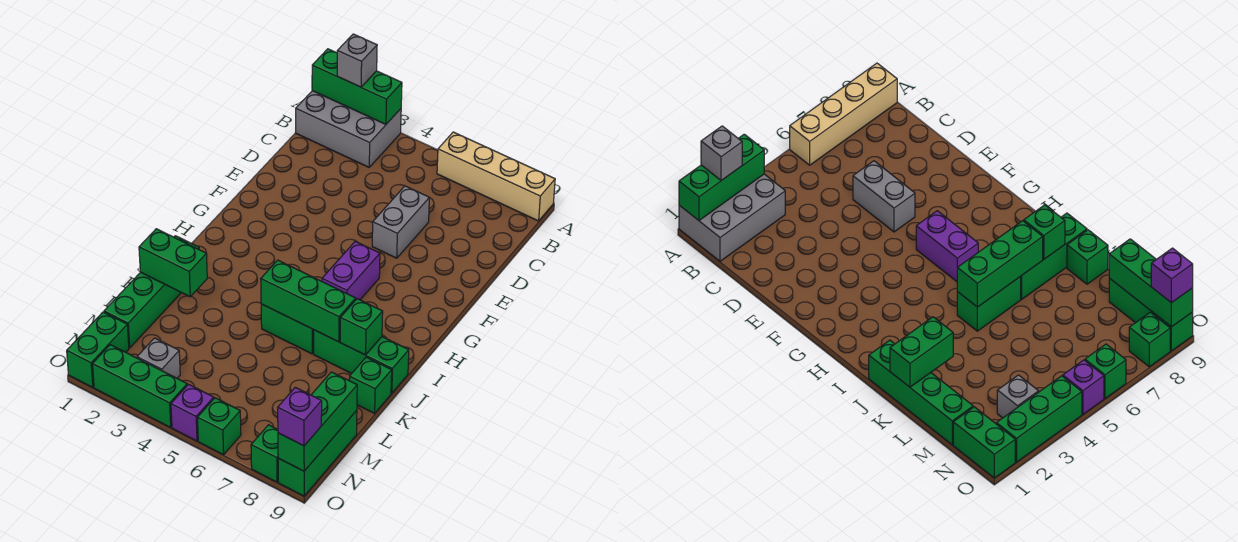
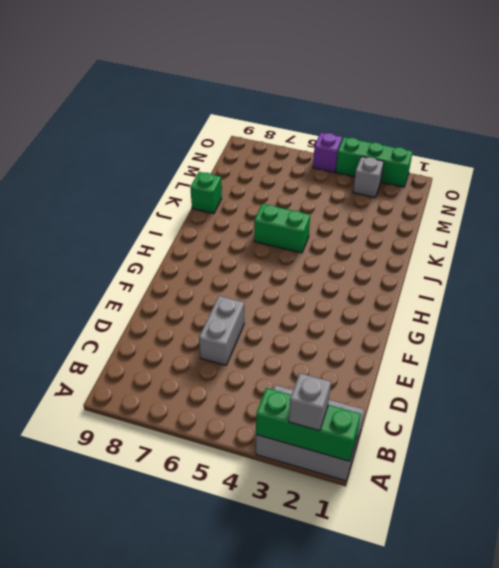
none -> tan 1x4 brick [437,132,555,221]
none -> purple 1x2 brick [322,241,380,300]
none -> green 1x4 brick [104,236,199,348]

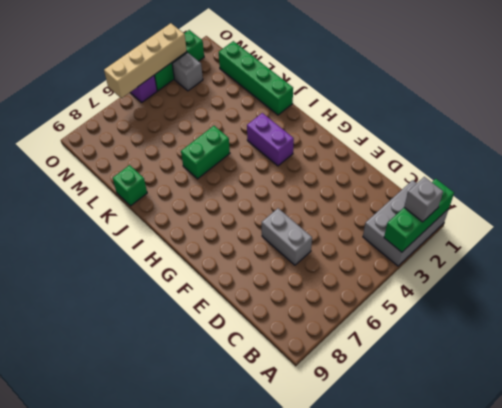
purple 1x2 brick [247,113,294,166] -> purple 1x2 brick moved to [322,241,380,300]
tan 1x4 brick [104,23,187,98] -> tan 1x4 brick moved to [437,132,555,221]
none -> green 1x3 brick [314,330,409,393]
none -> green 1x3 brick [278,410,357,496]
none -> green 1x2 brick [67,312,129,388]

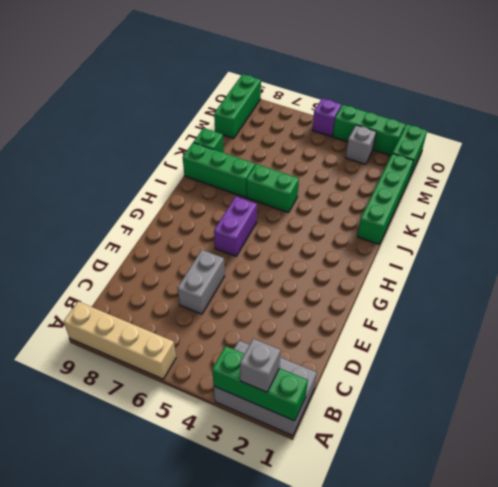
none -> green 1x1 brick [197,398,241,455]
none -> green 1x1 brick [251,425,279,482]
none -> green 1x3 brick [261,260,356,342]

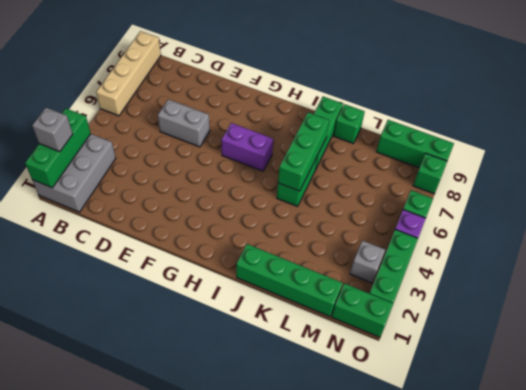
none -> green 1x1 brick [340,299,383,355]
none -> green 1x2 brick [139,229,207,297]
none -> green 1x3 brick [278,372,357,471]

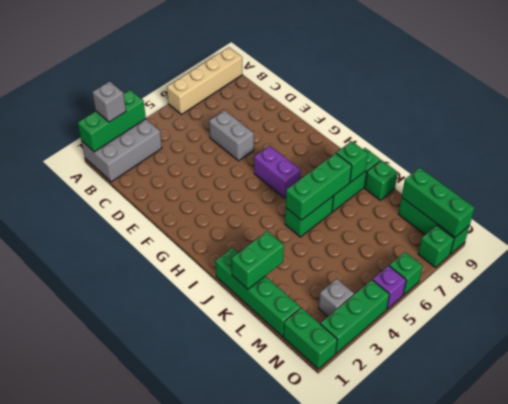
none -> purple 1x1 brick [278,387,322,446]

